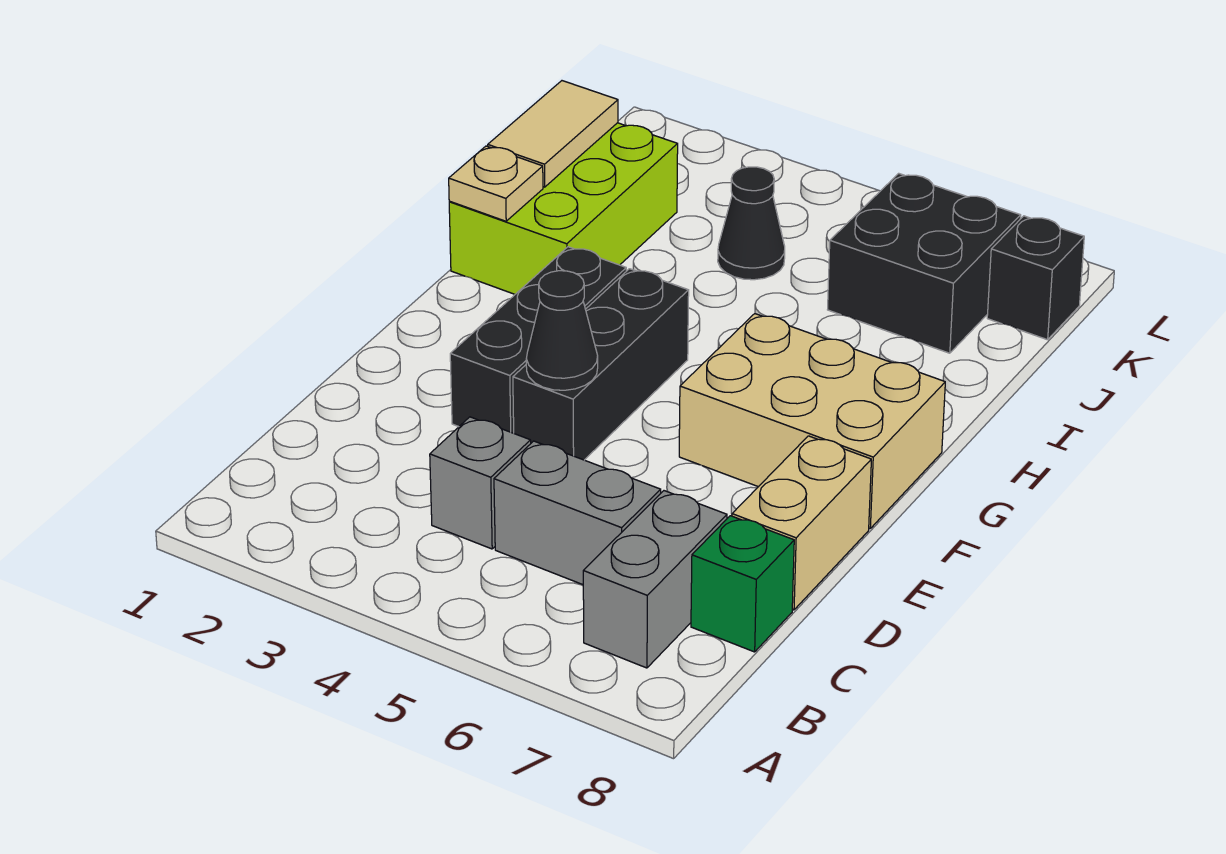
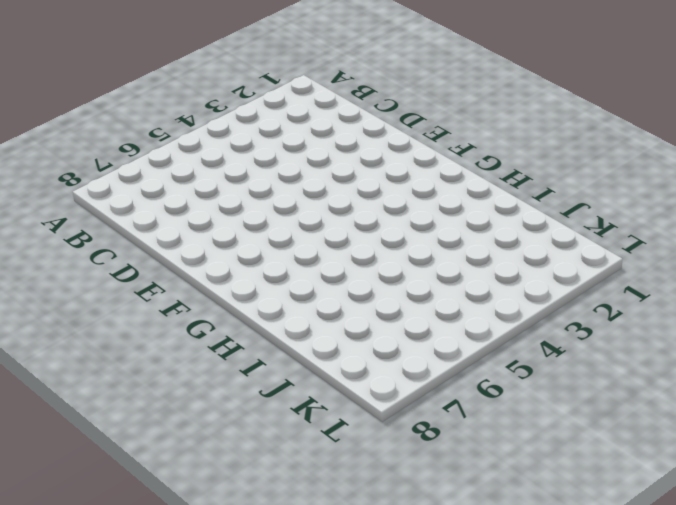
none -> grey 1x2 brick [583,491,727,668]
none -> grey 1x1 brick [430,417,531,549]
none -> grey 1x2 brick [494,441,661,585]

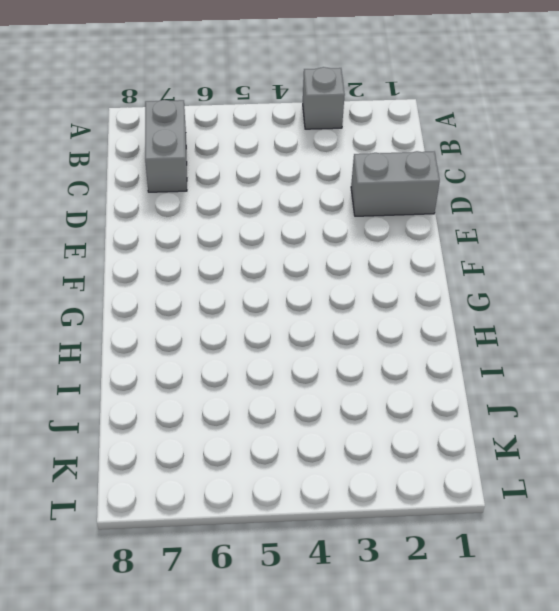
grey 1x1 brick [303,67,345,129] -> grey 1x1 brick moved to [430,417,531,549]
grey 1x2 brick [351,151,440,216] -> grey 1x2 brick moved to [494,441,661,585]
none -> green 1x1 brick [691,516,794,652]
none -> tan 1x2 brick [732,436,871,610]
none -> black 1x3 brick [450,247,626,433]

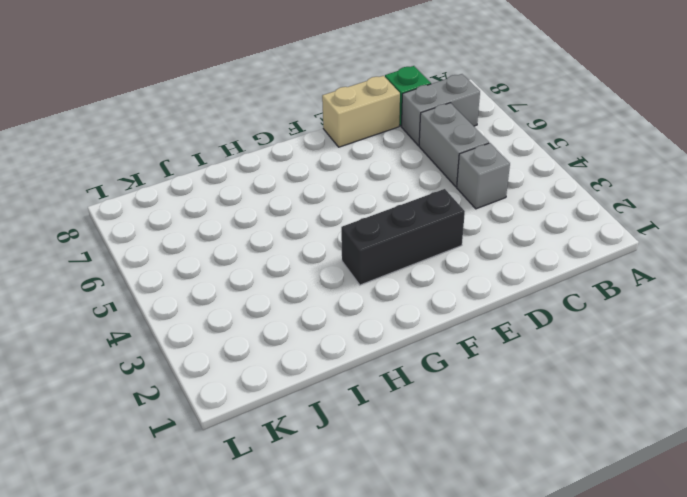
none -> black 1x3 brick [513,269,689,460]
none -> tan 2x3 brick [679,314,945,528]
none -> lime 2x3 brick [449,123,678,294]

